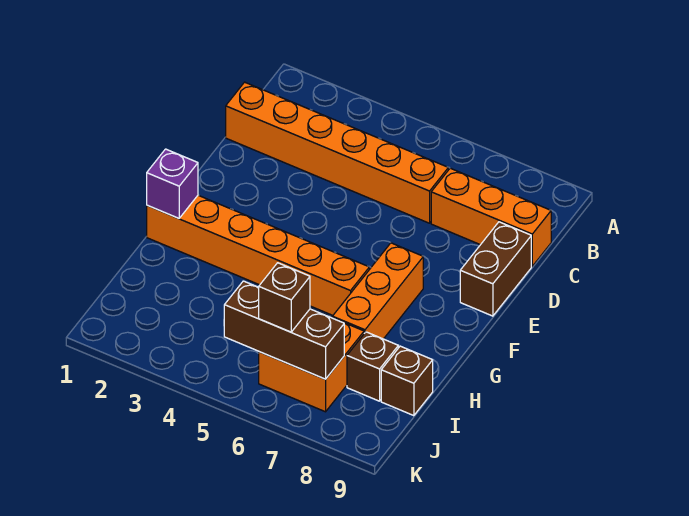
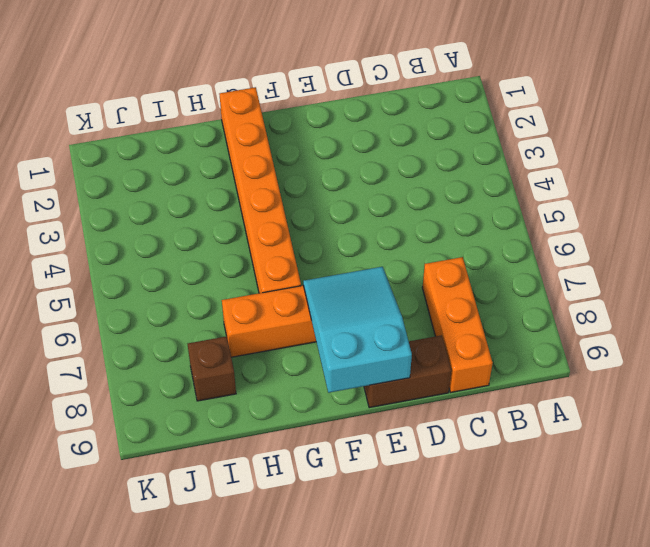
cyan 2x3 slope [303,267,412,393] -> none
none -> orange 1x6 brick [226,82,448,223]
none -> orange 2x2 brick [259,309,364,412]

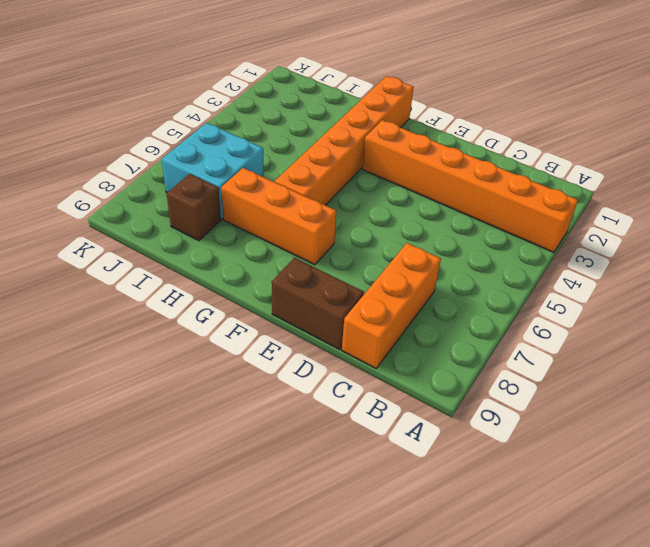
orange 1x6 brick [362,120,578,252] -> orange 1x6 brick turned to [226,82,448,223]
cyan 2x2 brick [162,123,264,219] -> orange 2x2 brick [259,309,364,412]
none -> brown 1x1 brick [381,346,433,416]
none -> purple 1x1 brick [147,149,198,218]

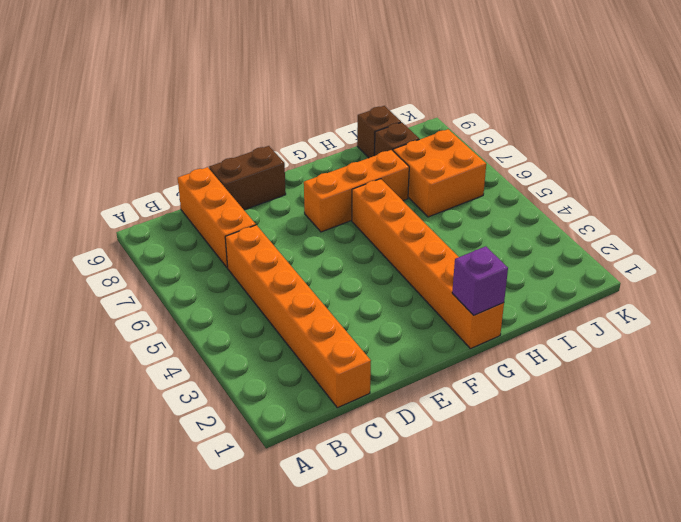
none -> brown 1x3 brick [224,281,344,379]
none -> brown 1x1 brick [259,263,310,332]

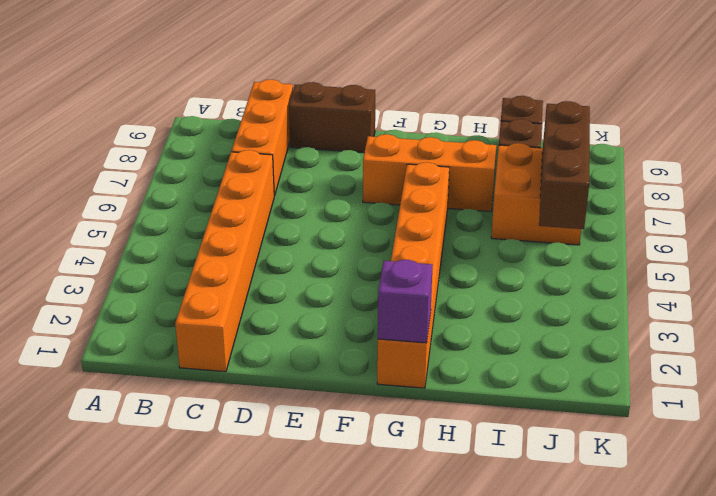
none -> brown 1x1 brick [259,263,310,332]

